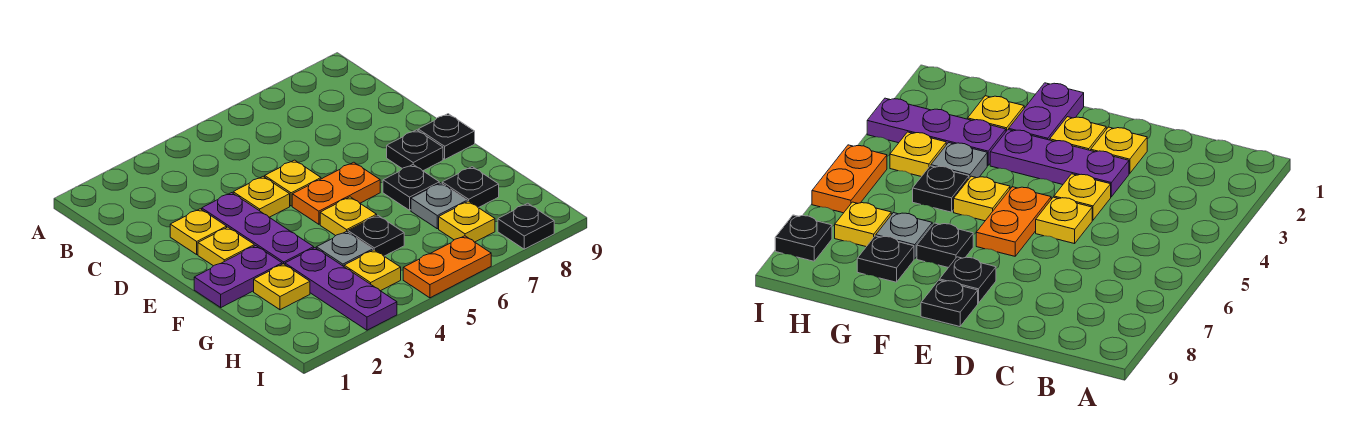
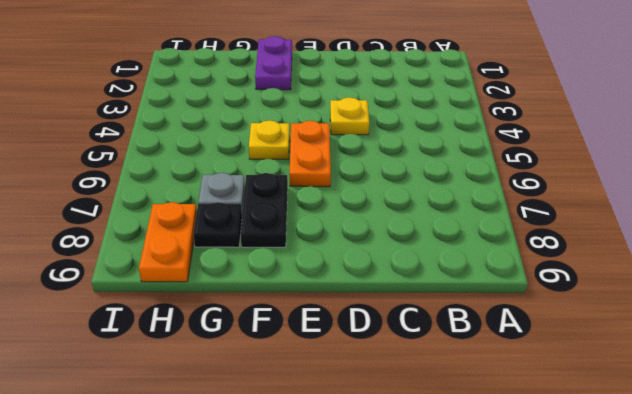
black 1x2 plate [241,173,288,247] -> black 1x1 plate [383,165,439,210]
orange 1x2 plate [139,202,197,282] -> orange 1x2 plate moved to [403,236,491,298]
none -> yellow 1x1 plate [170,209,227,254]
none -> purple 1x3 plate [202,193,314,264]
none -> yellow 1x1 plate [265,160,321,206]

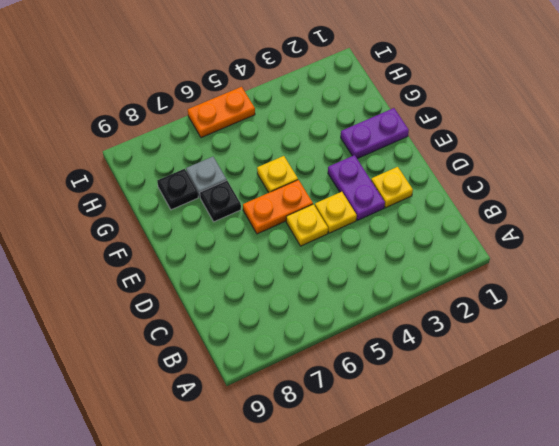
purple 1x2 plate [328,155,385,220] -> purple 1x3 plate [202,193,314,264]
none -> yellow 1x1 plate [198,227,254,266]
none -> black 1x1 plate [387,130,443,171]
none -> black 1x1 plate [418,114,475,159]

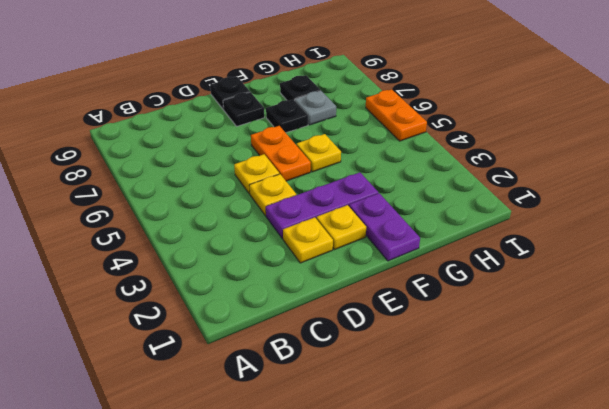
none -> yellow 1x1 plate [254,264,310,310]
none -> purple 1x3 plate [285,248,397,330]
none -> grey 1x1 plate [316,231,373,266]

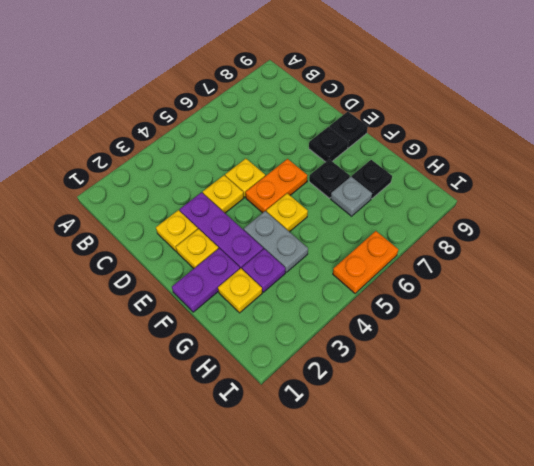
grey 1x2 plate [244,211,308,272] -> grey 1x1 plate [316,231,373,266]
purple 1x1 plate [242,249,285,292] -> purple 1x3 plate [285,248,397,330]
none -> black 1x1 plate [348,215,404,256]
none -> yellow 1x1 plate [344,250,401,291]
none -> yellow 1x1 plate [439,201,495,242]

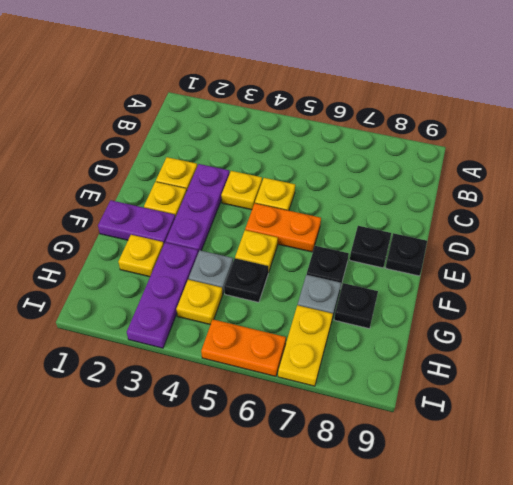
yellow 1x2 plate [278,305,333,386] -> yellow 1x1 plate [439,201,495,242]
none -> black 1x1 plate [498,203,554,249]

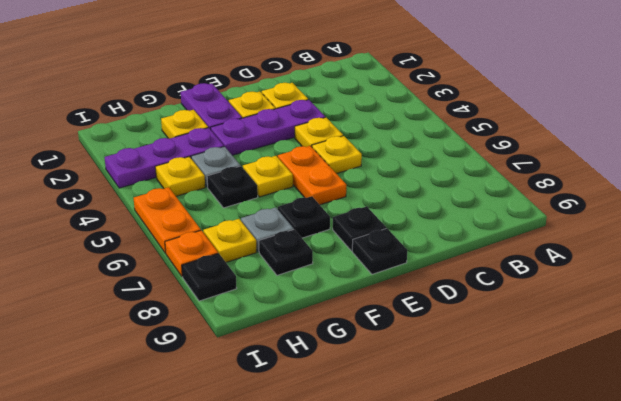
orange 1x1 plate [165,230,218,276] -> none

